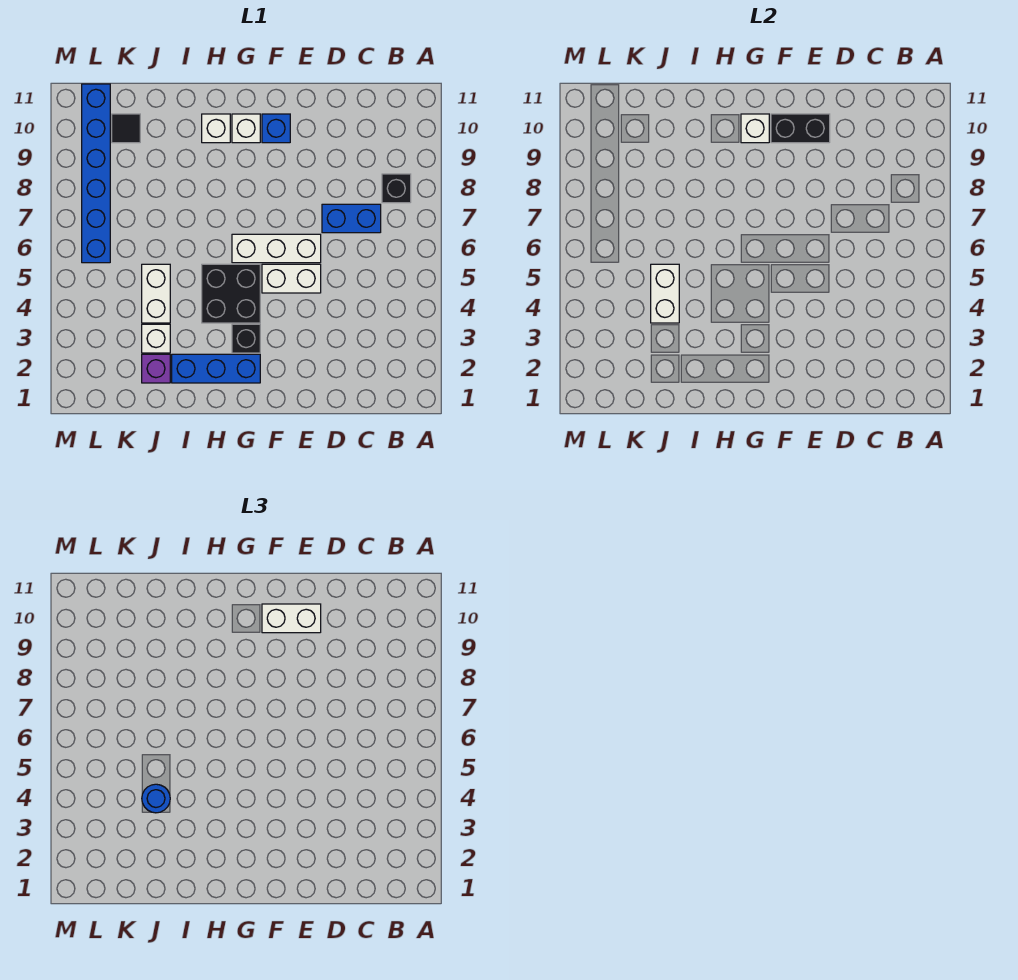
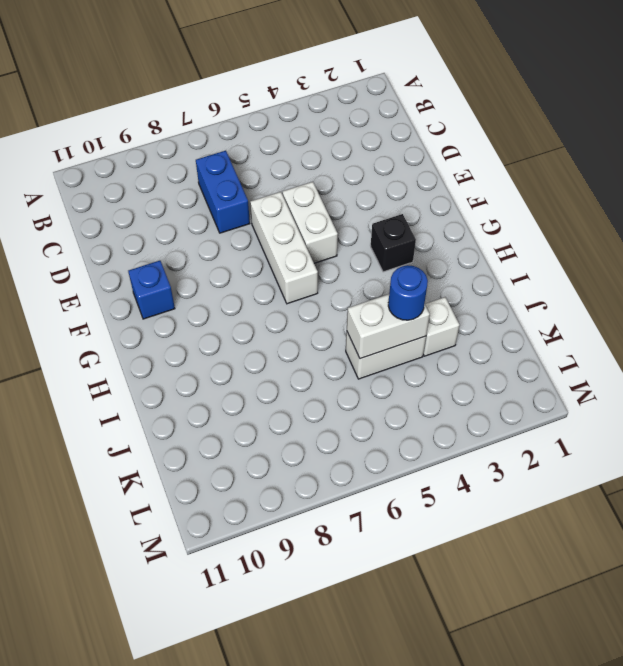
none -> black 1x1 brick [382,174,411,203]
none -> blue 1x3 brick [172,354,260,383]
none -> black 2x2 brick [202,264,260,323]

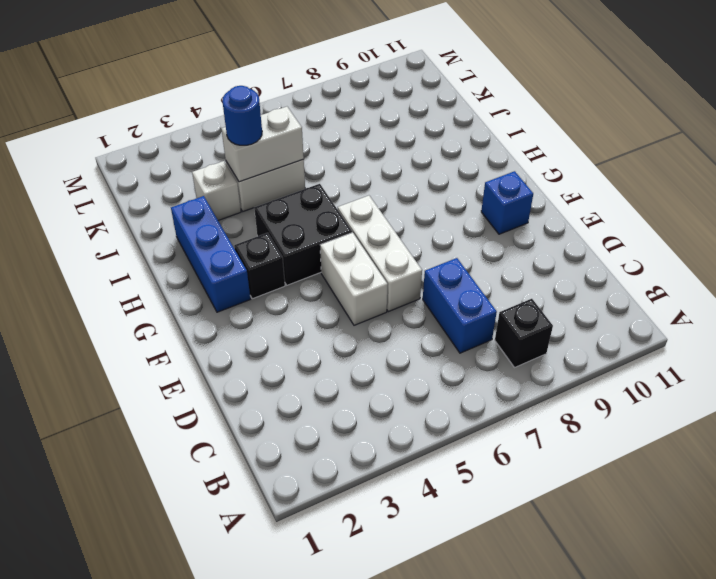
none -> white 1x1 brick [232,114,260,143]
none -> white 1x1 brick [202,114,230,143]
none -> purple 1x1 brick [142,354,170,383]

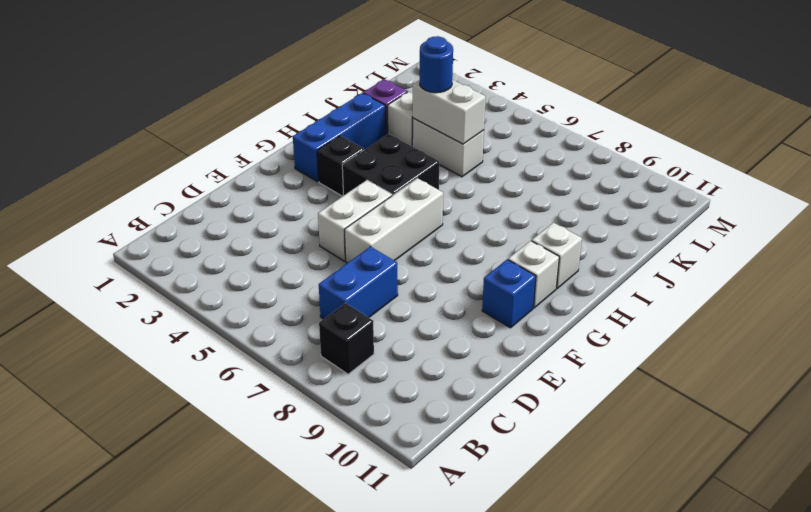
none -> black 1x1 tile [112,114,140,143]
none -> blue 1x6 brick [82,84,110,263]
none -> black 1x2 brick [771,114,830,143]

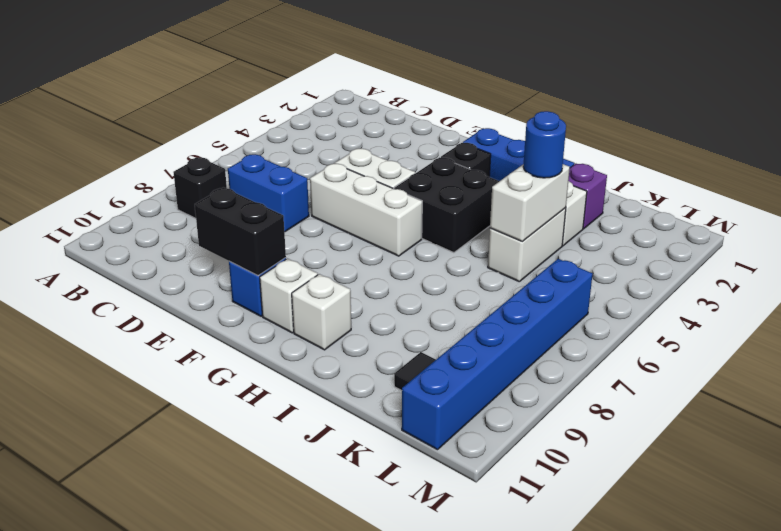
none -> white 1x1 brick [741,114,769,143]
none -> white 1x2 brick [262,604,321,633]

